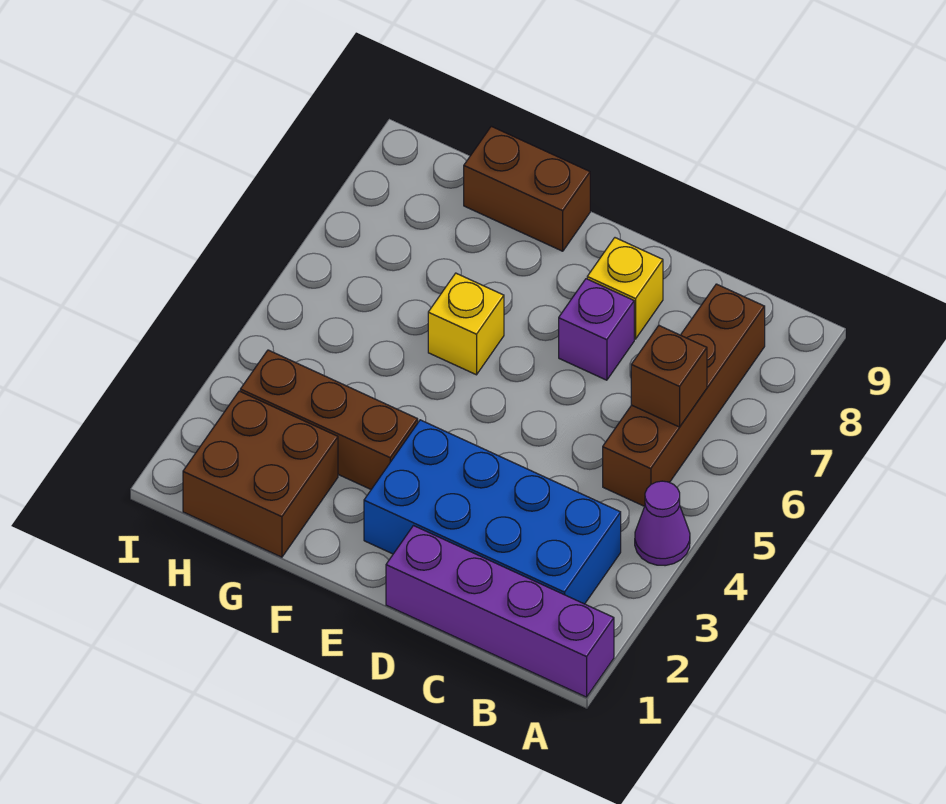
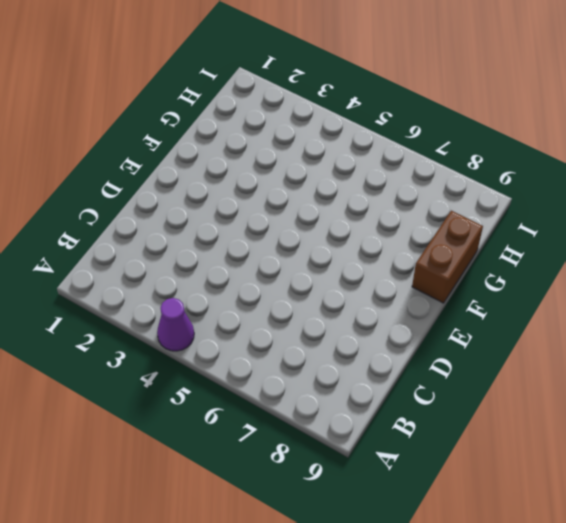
none -> purple 1x4 brick [386,526,614,697]
none -> blue 2x4 brick [364,420,621,604]

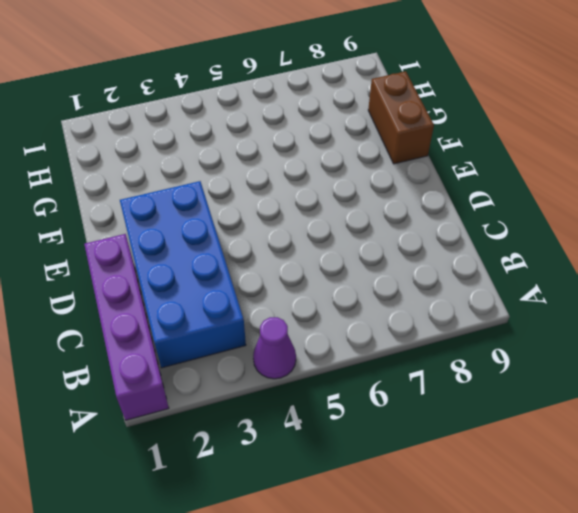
none -> brown 1x4 brick [603,284,765,506]
none -> purple 1x1 brick [559,279,634,380]

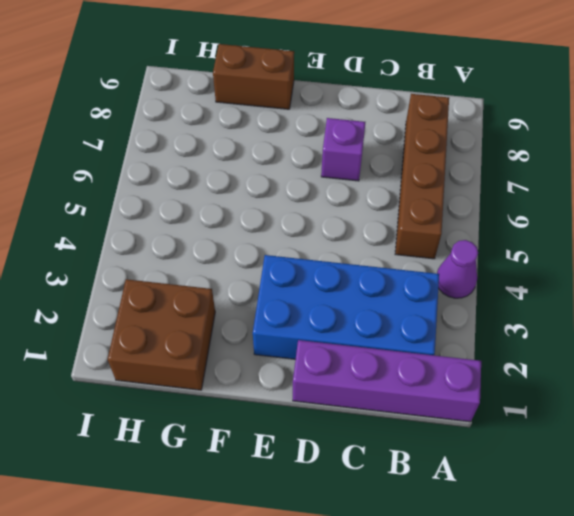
none -> yellow 1x1 brick [587,238,663,339]
none -> brown 1x3 brick [240,350,418,489]

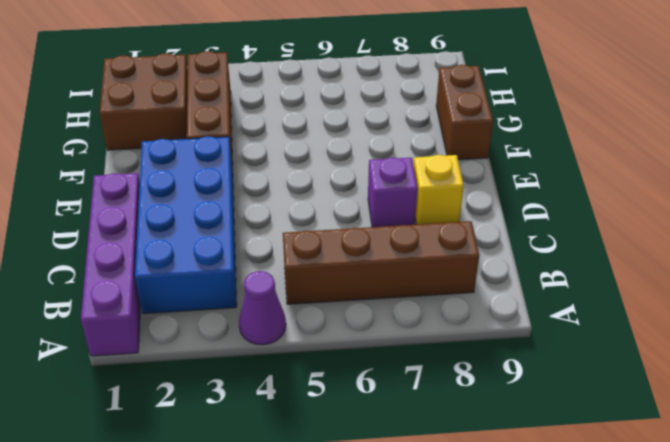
none -> yellow 1x1 brick [428,273,504,375]
none -> brown 1x1 brick [631,326,707,427]

